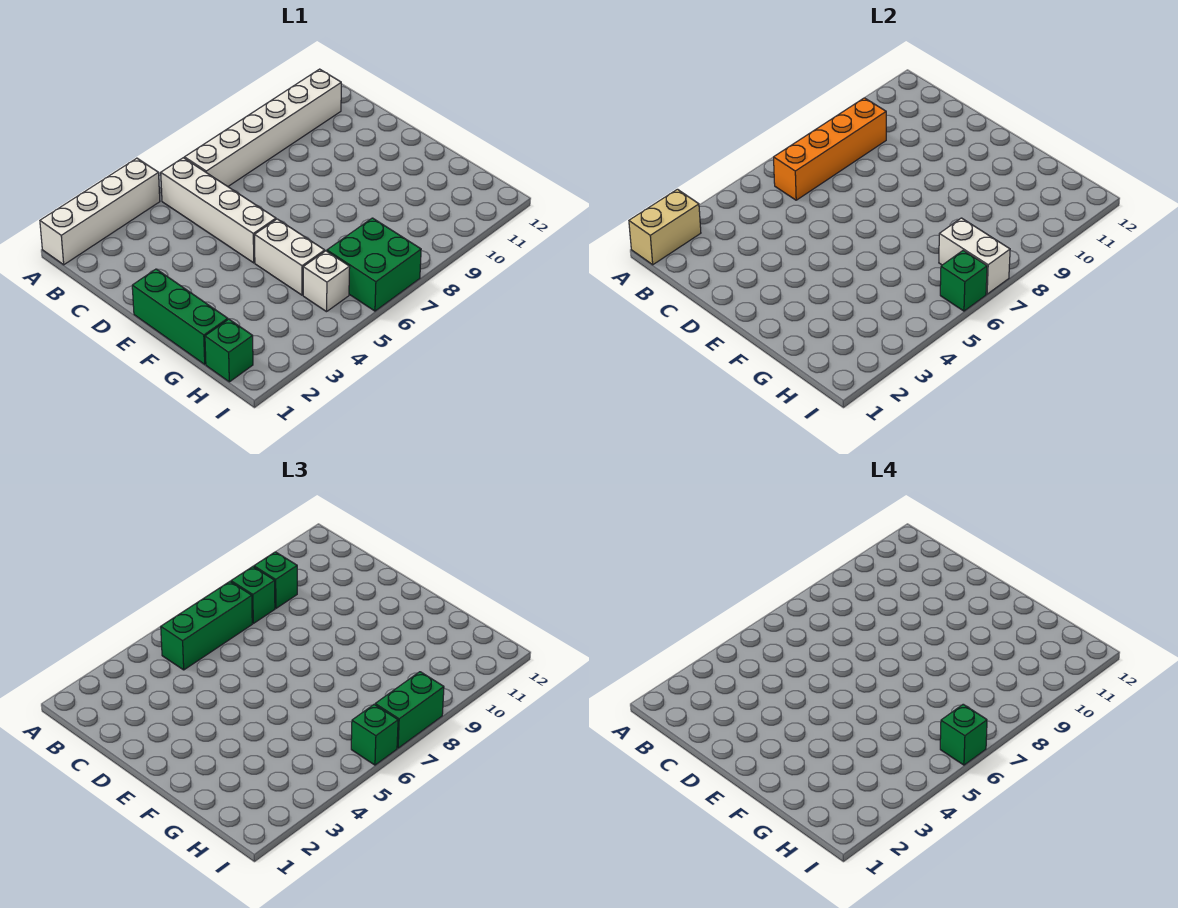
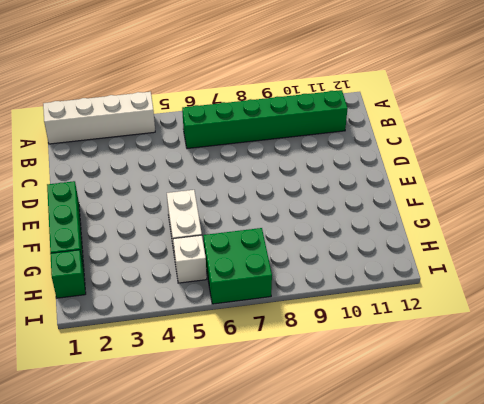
green 1x6 brick [182,90,348,149] -> white 1x6 brick [185,69,341,186]
none -> white 1x4 brick [161,158,276,263]
none -> tan 1x2 brick [629,189,701,265]
none -> orange 1x4 brick [774,98,886,200]

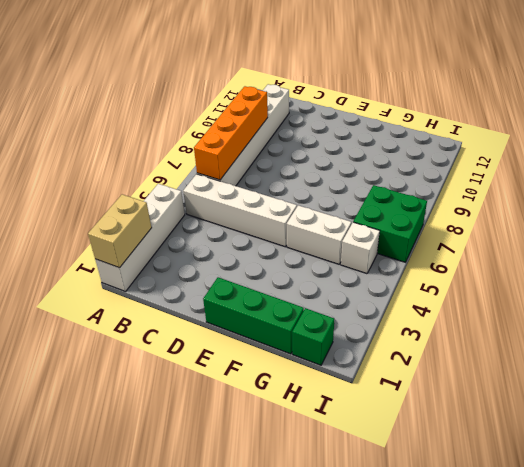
none -> white 1x2 brick [939,218,1010,294]
none -> green 1x1 brick [940,250,987,311]
none -> green 1x3 brick [161,582,252,670]

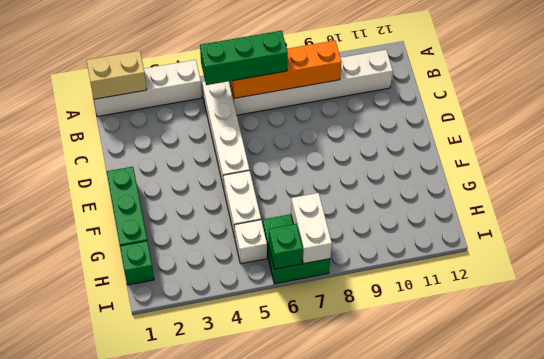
none -> green 1x1 brick [231,567,275,623]
none -> green 1x1 brick [254,552,297,608]
none -> green 1x1 brick [351,704,398,765]

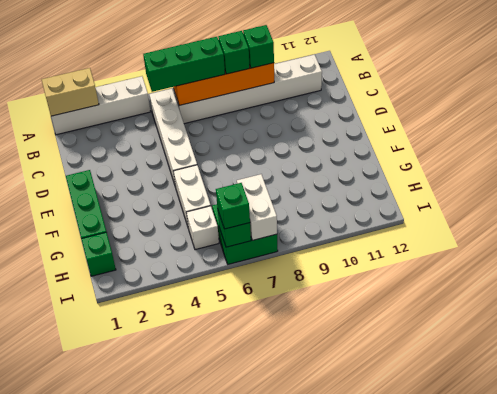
none -> green 1x2 brick [375,672,444,748]
none -> green 1x1 brick [940,704,987,765]

